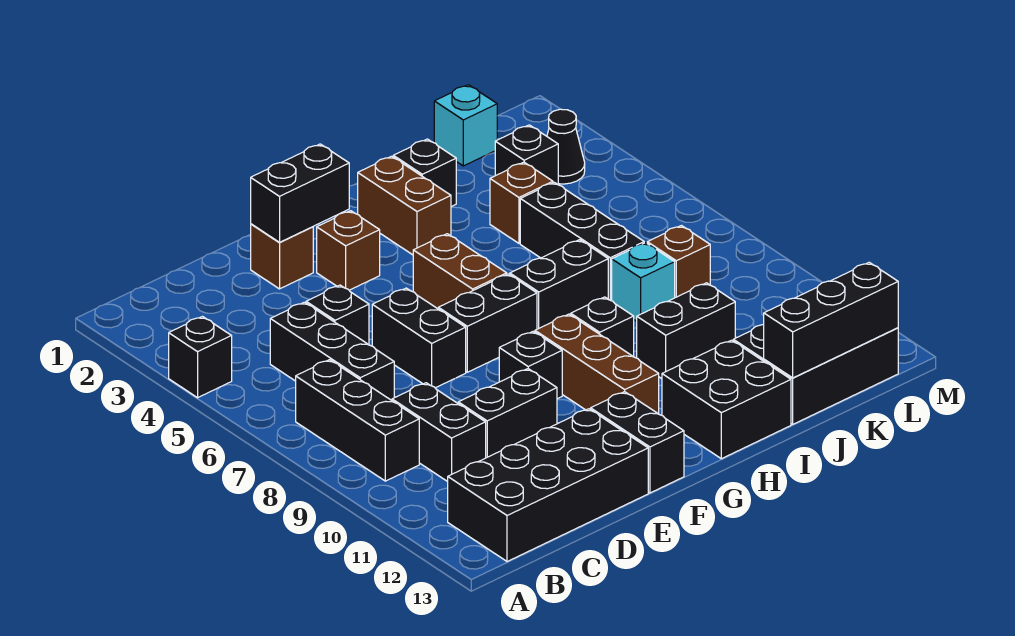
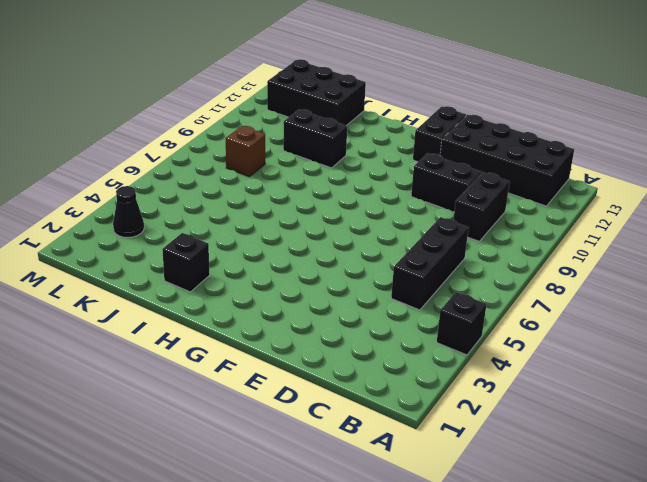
none -> black 1x3 brick [296,360,419,481]
none -> black 1x1 brick [306,285,369,345]
none -> brown 1x1 brick [251,224,313,289]
none -> black 1x2 brick [372,288,466,388]

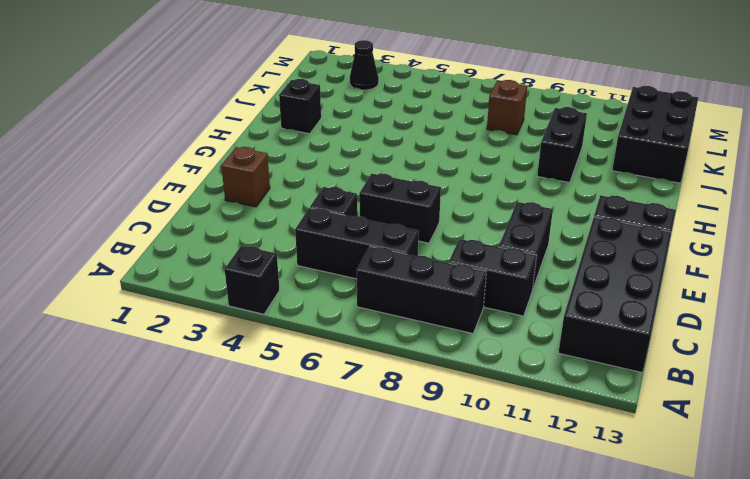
none -> brown 1x1 brick [317,211,380,290]
none -> black 1x2 brick [438,274,537,372]
none -> black 1x1 brick [499,331,562,399]
none -> brown 1x2 brick [413,234,507,309]

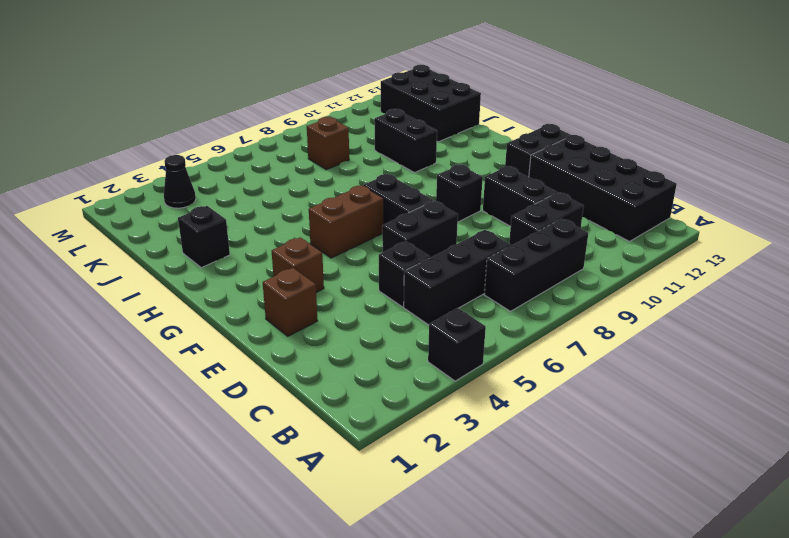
none -> brown 1x3 brick [535,314,659,414]
none -> brown 1x2 brick [358,156,451,255]
none -> black 1x2 brick [510,240,608,329]
none -> black 1x1 brick [571,297,634,357]

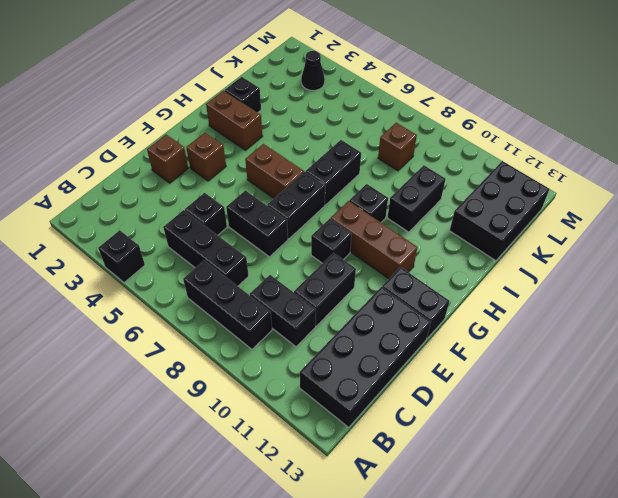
none -> black 2x2 brick [662,340,791,459]
none -> brown 1x1 brick [490,162,553,243]
none -> black 1x3 brick [520,182,644,301]
none -> cyan 1x1 brick [612,243,675,321]

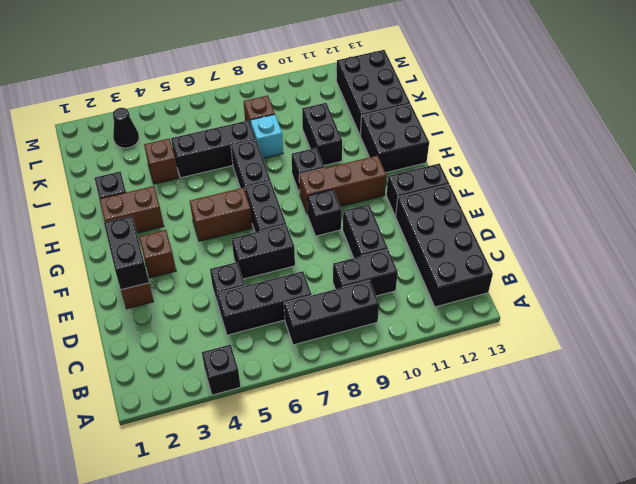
none -> cyan 1x1 brick [434,85,497,166]
none -> black 1x1 brick [495,125,558,184]
none -> black 1x3 brick [764,262,898,378]

